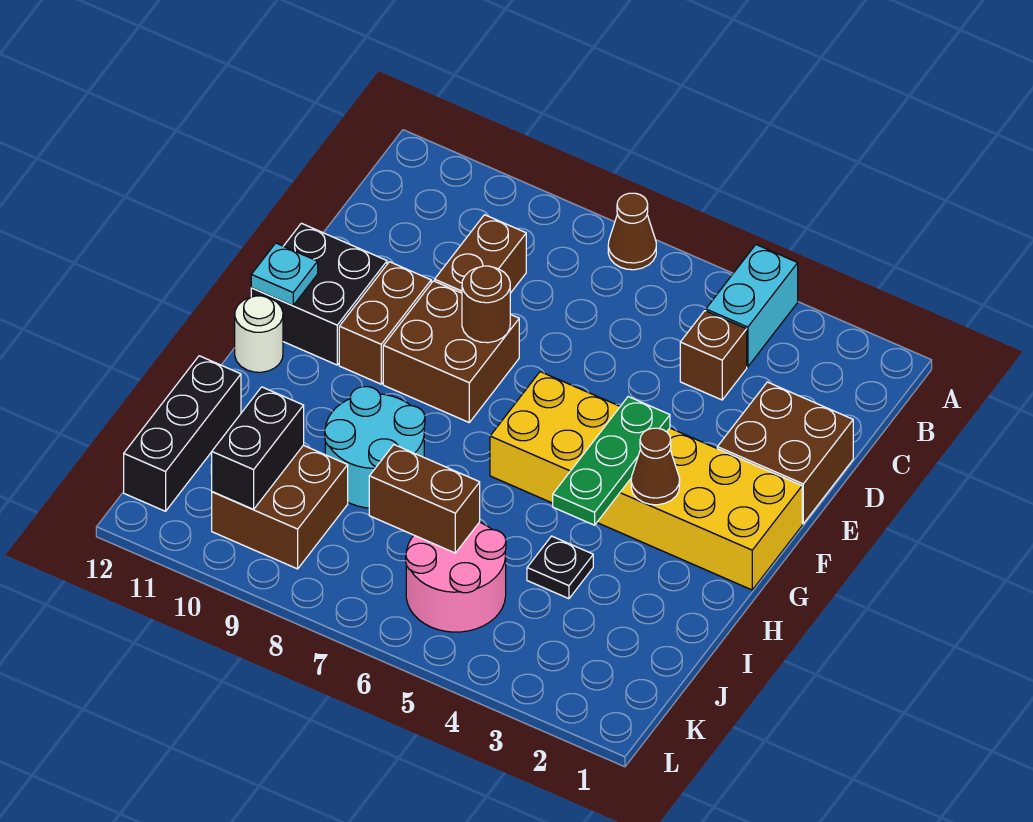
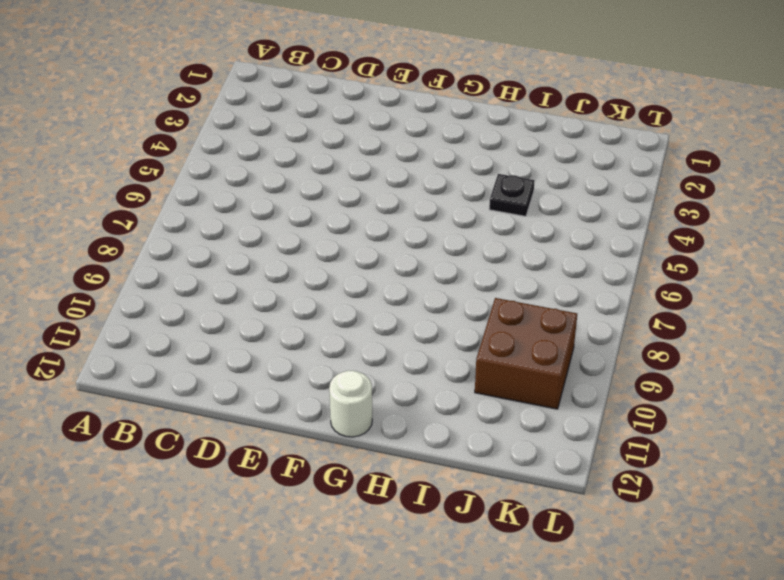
none -> cyan 1x2 brick [706,245,798,367]
none -> brown 1x1 cone [608,193,656,270]
none -> brown 1x1 brick [680,311,747,400]

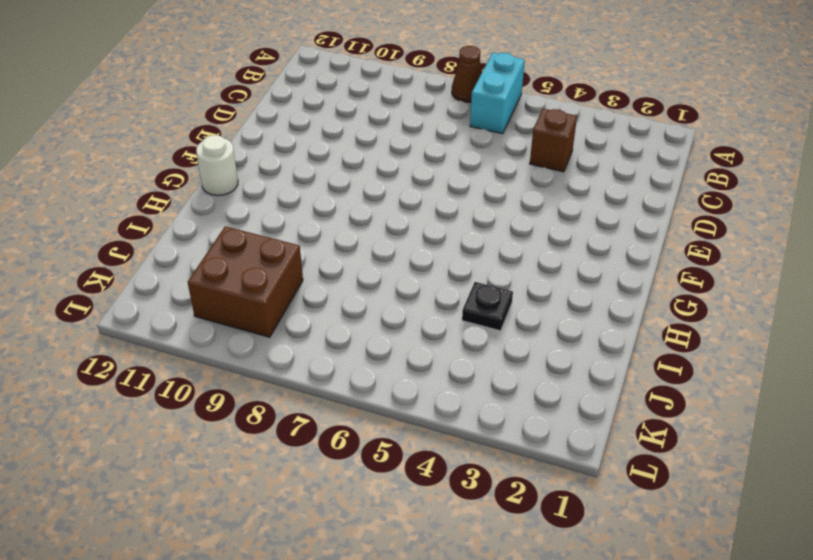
cyan 1x2 brick [470,53,525,134] -> cyan 1x2 brick moved to [706,245,798,367]
none -> brown 1x2 brick [435,215,526,293]
none -> brown 2x2 brick [717,382,853,524]
none -> brown 2x2 brick [383,281,519,422]

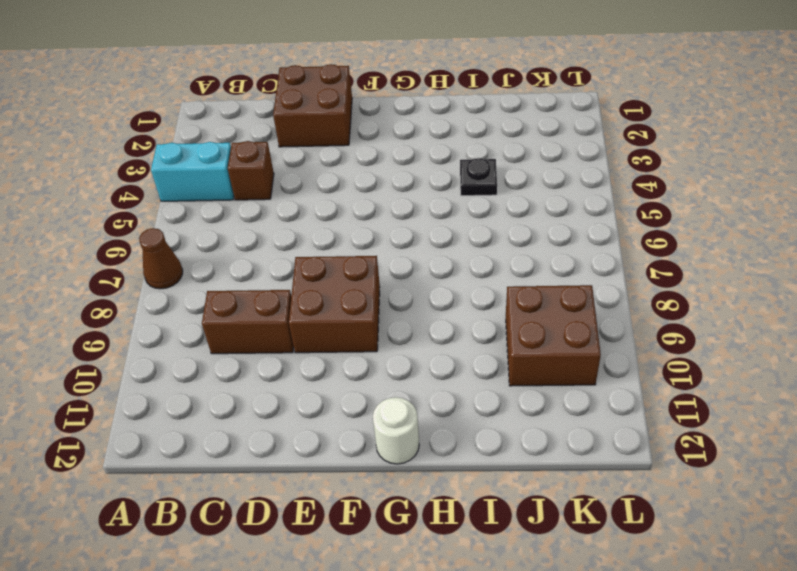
none -> brown 1x2 brick [339,262,431,384]
none -> black 2x2 brick [251,223,387,365]
none -> yellow 2x6 brick [490,372,802,590]

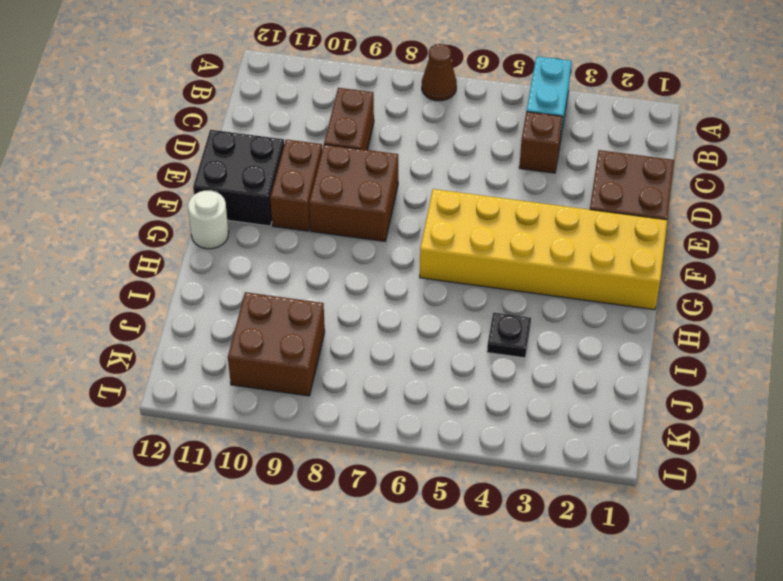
none -> cyan 2x2 round brick [325,387,425,508]
none -> black 1x3 brick [124,356,241,511]
none -> pink 2x2 round brick [406,522,506,632]

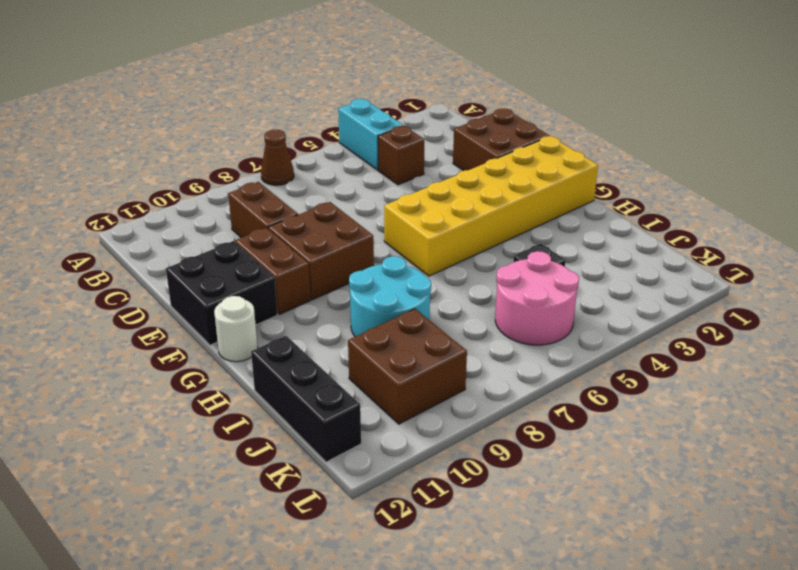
none -> brown 1x1 round brick [462,266,510,343]
none -> green 1x3 plate [553,397,670,525]
none -> cyan 1x1 plate [251,243,318,306]

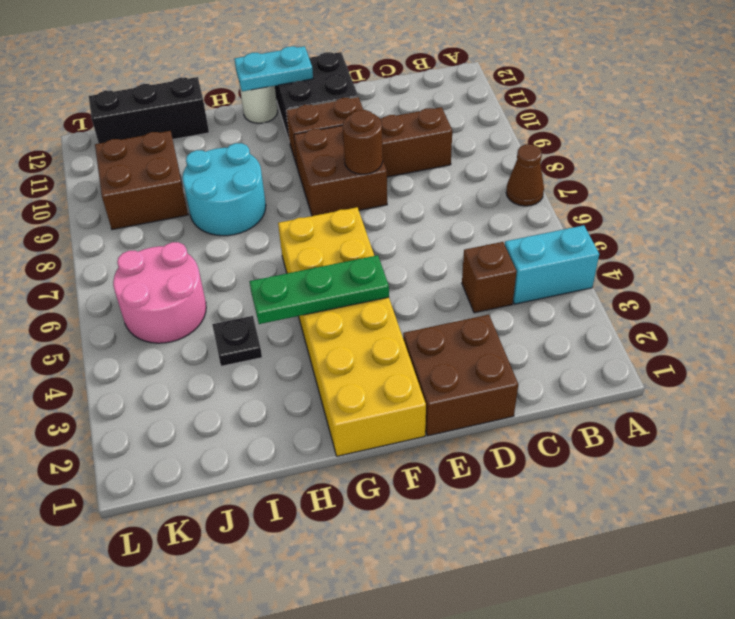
cyan 1x2 plate [234,46,313,91] -> cyan 1x1 plate [251,243,318,306]
none -> brown 1x1 cone [631,428,680,505]
none -> brown 1x2 brick [369,445,480,553]
none -> black 1x2 brick [212,387,304,509]

